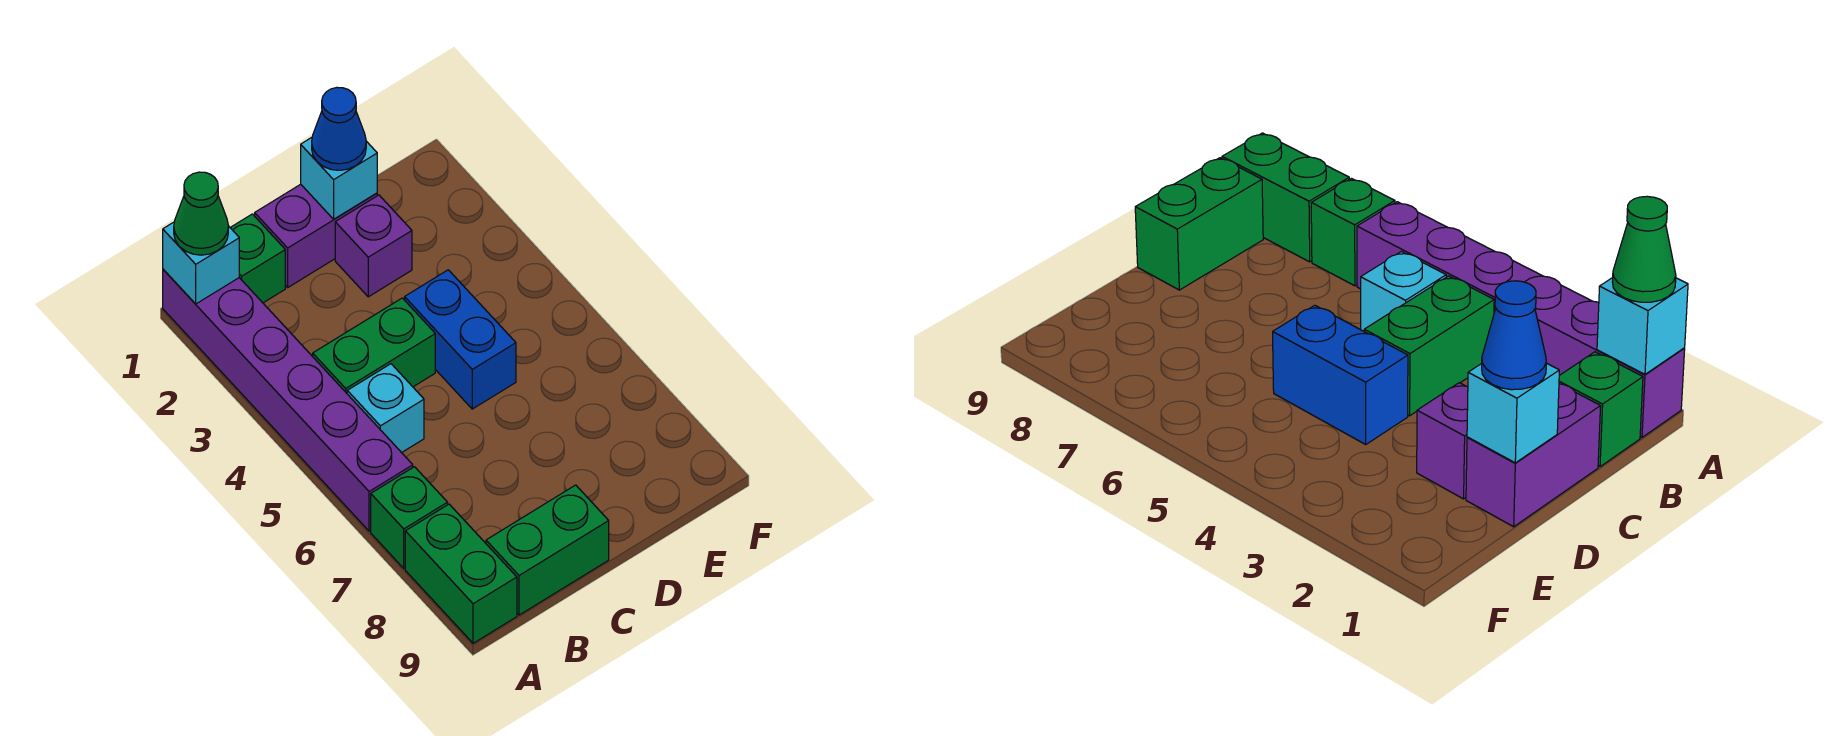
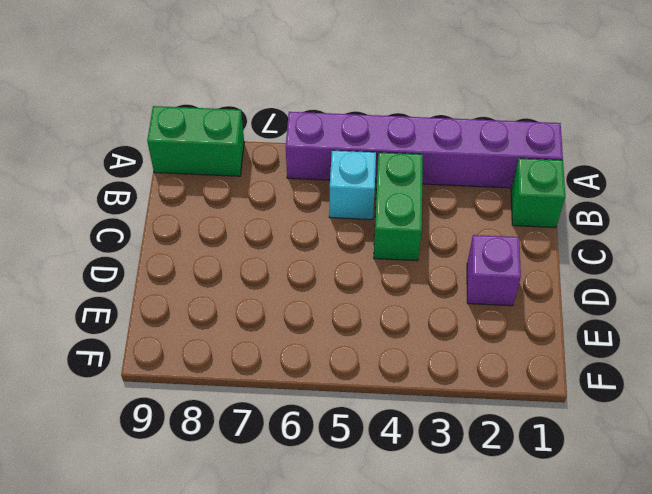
none -> green 1x1 brick [371,467,448,568]
none -> green 1x2 brick [486,485,609,615]
none -> purple 1x2 brick [255,184,377,287]

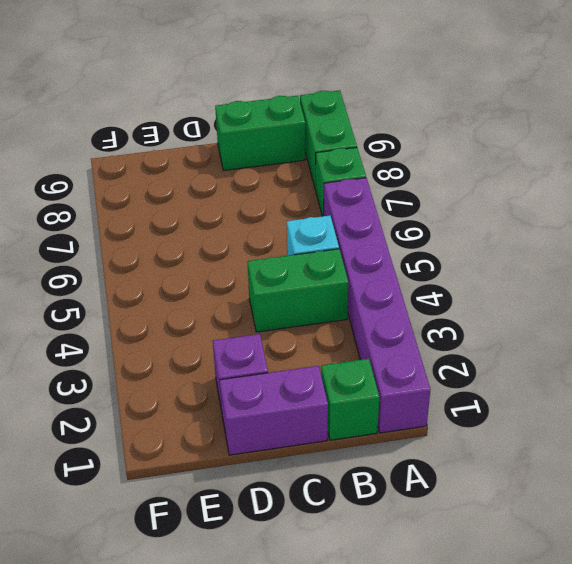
none -> blue 1x2 brick [405,270,516,409]
none -> cyan 1x1 brick [163,222,239,304]
none -> cyan 1x1 brick [301,138,377,219]

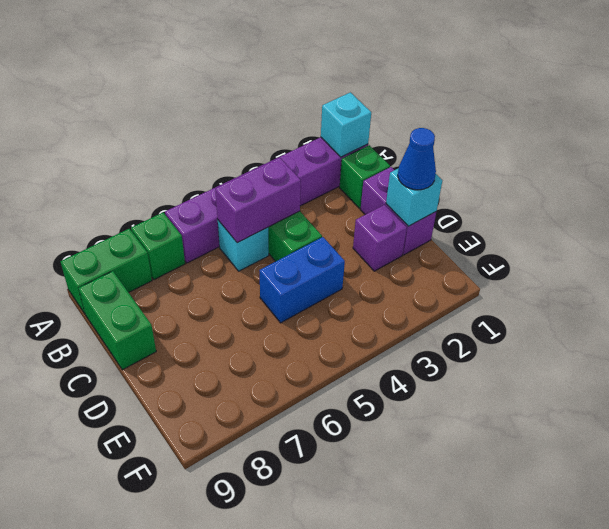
purple 1x2 brick [215,158,301,243] -> none
none -> green 1x1 cone [174,172,228,255]

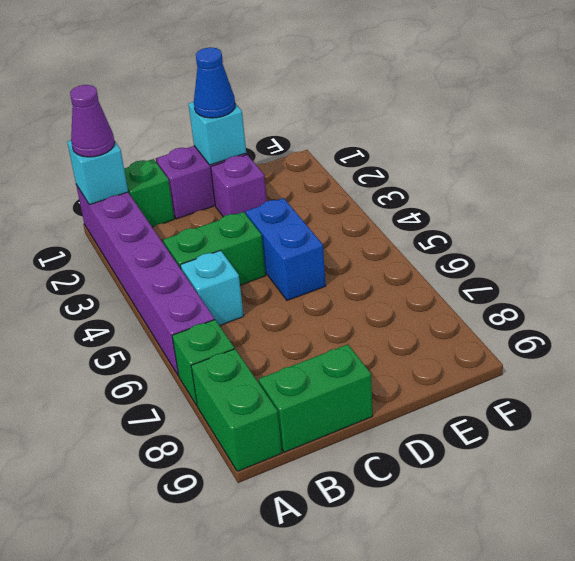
purple 1x1 cone [70,85,115,157] -> green 1x1 cone [174,172,228,255]

